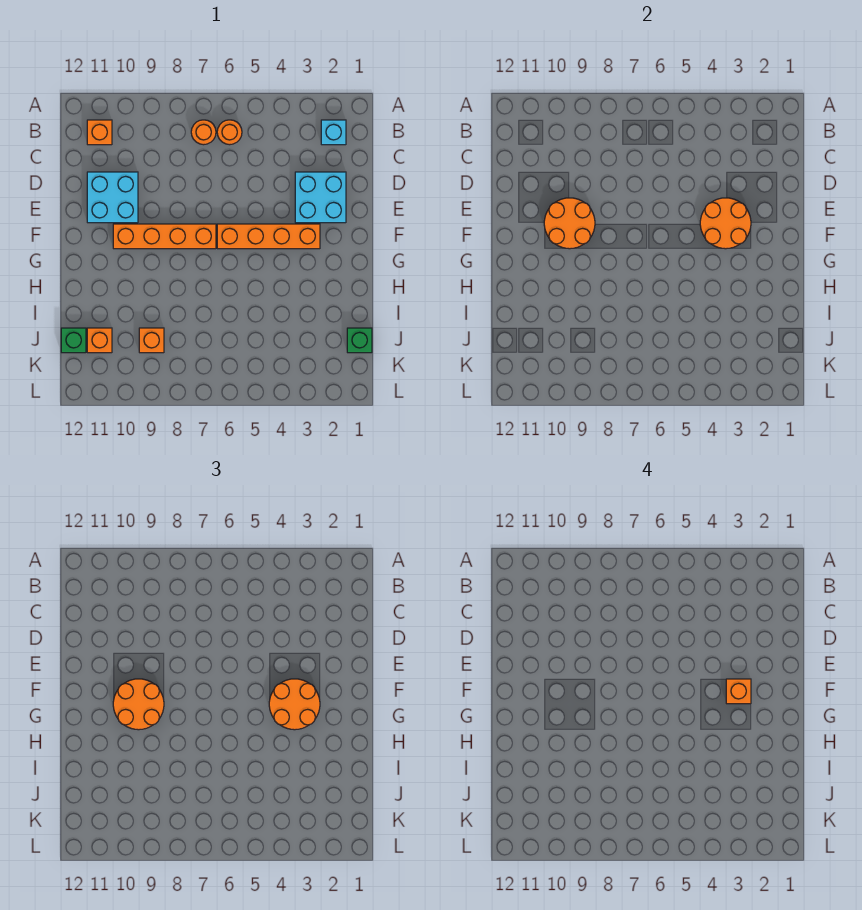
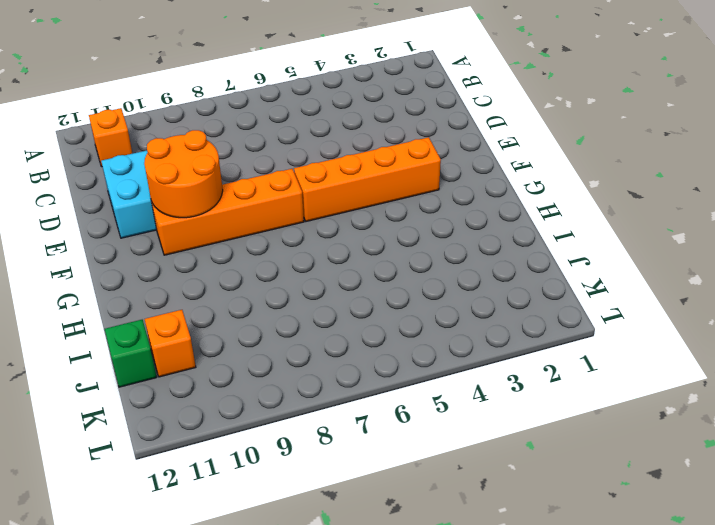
none -> cyan 1x1 brick [321,120,346,145]
none -> orange 1x1 round brick [217,120,242,145]
none -> orange 1x1 round brick [191,120,216,145]

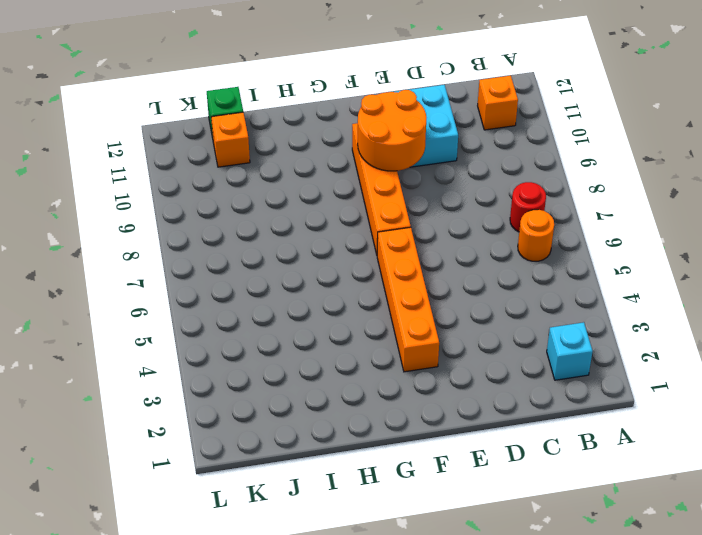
red 1x1 round brick [510,182,546,232] -> orange 1x1 round brick [191,120,216,145]
none -> cyan 2x2 brick [295,172,346,223]
none -> green 1x1 brick [347,328,372,353]
none -> orange 1x1 brick [139,328,164,353]

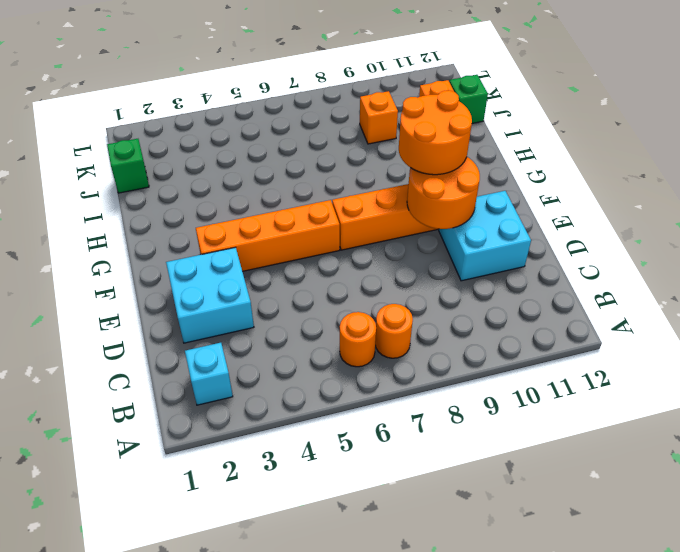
none -> orange 1x1 brick [87,120,112,145]
none -> orange 2x2 round brick [700,198,751,249]
none -> orange 2x2 round brick [269,679,320,730]

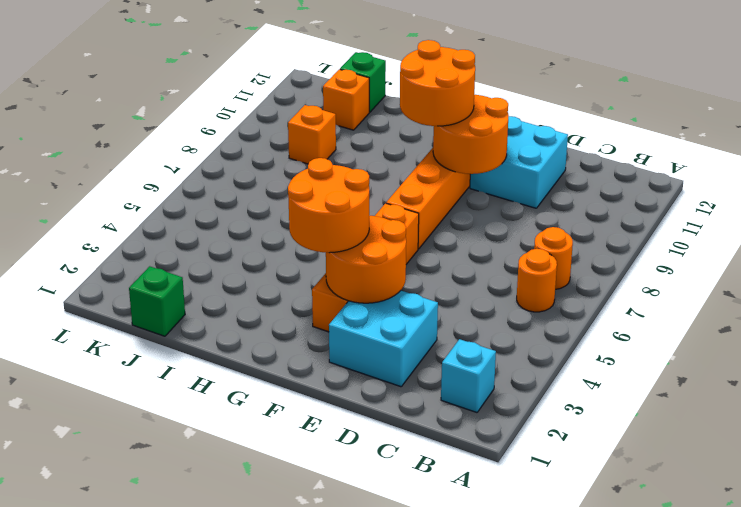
none -> orange 1x1 brick [87,120,112,145]
none -> orange 1x1 brick [726,679,751,704]

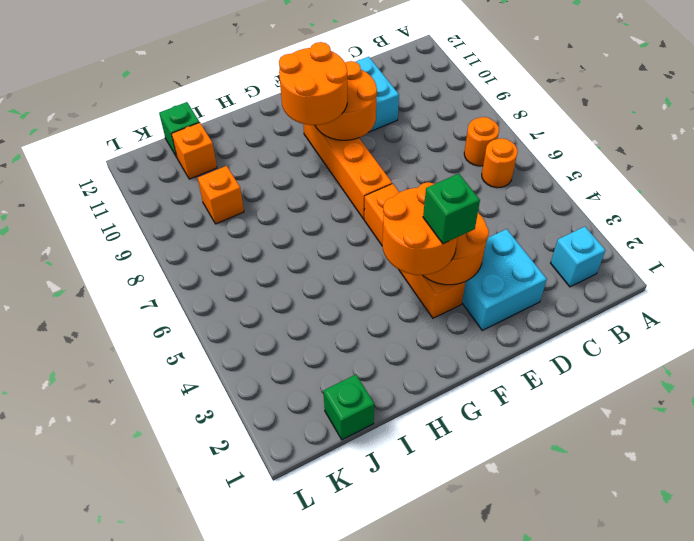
green 1x1 brick [423,174,480,244] -> orange 1x1 brick [726,679,751,704]
none -> orange 1x1 brick [87,120,112,145]

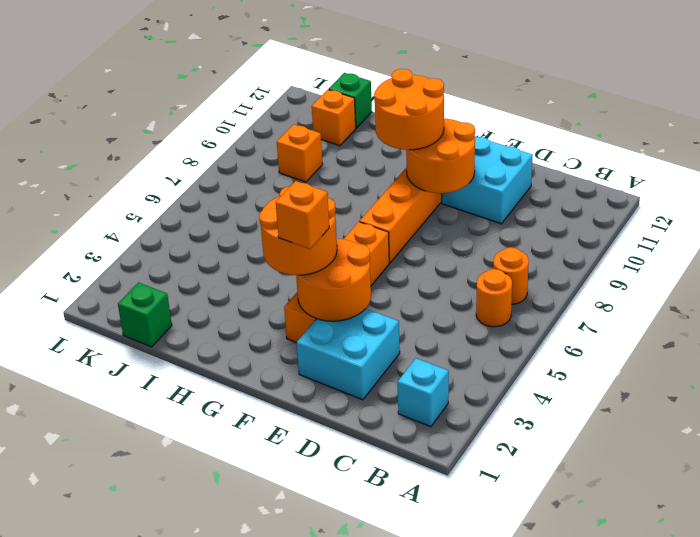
none -> orange 1x1 brick [87,120,112,145]

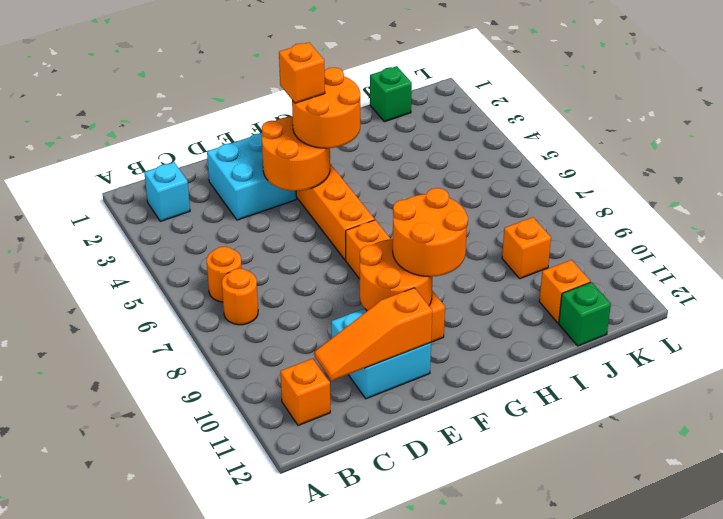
orange 1x3 slope [315,288,432,381] -> none

